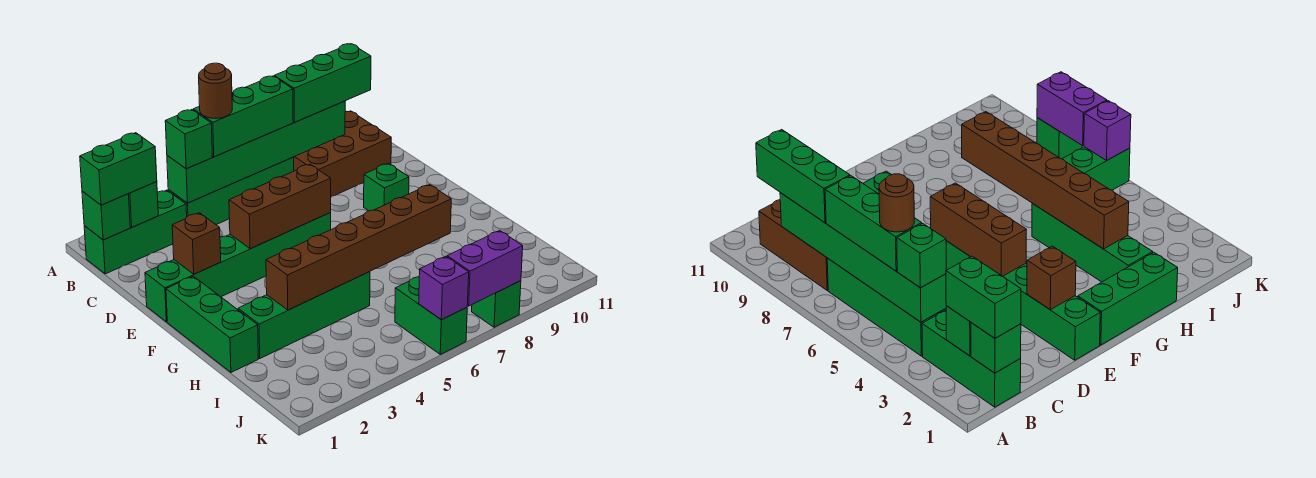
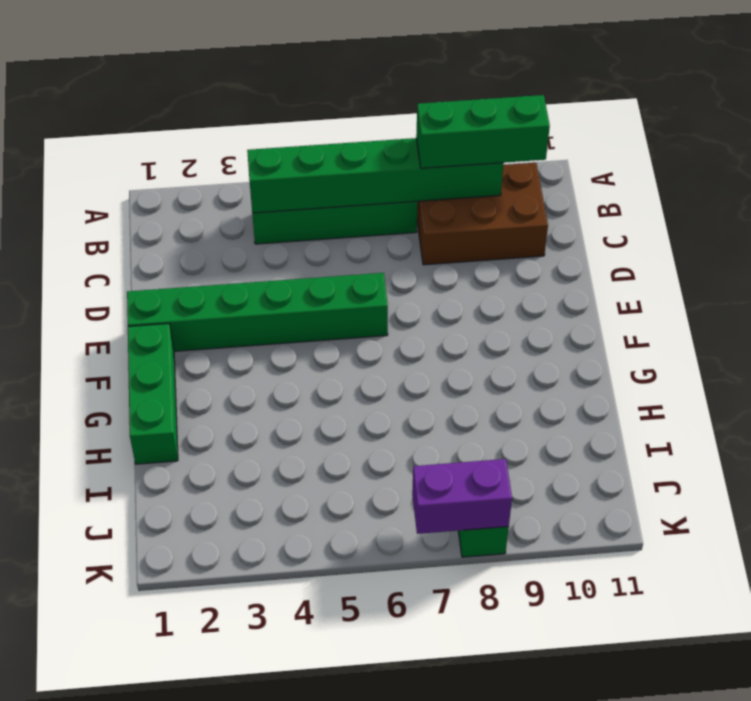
none -> green 1x3 brick [84,190,187,274]
none -> green 1x1 brick [364,163,409,211]
none -> green 1x4 brick [238,272,370,358]

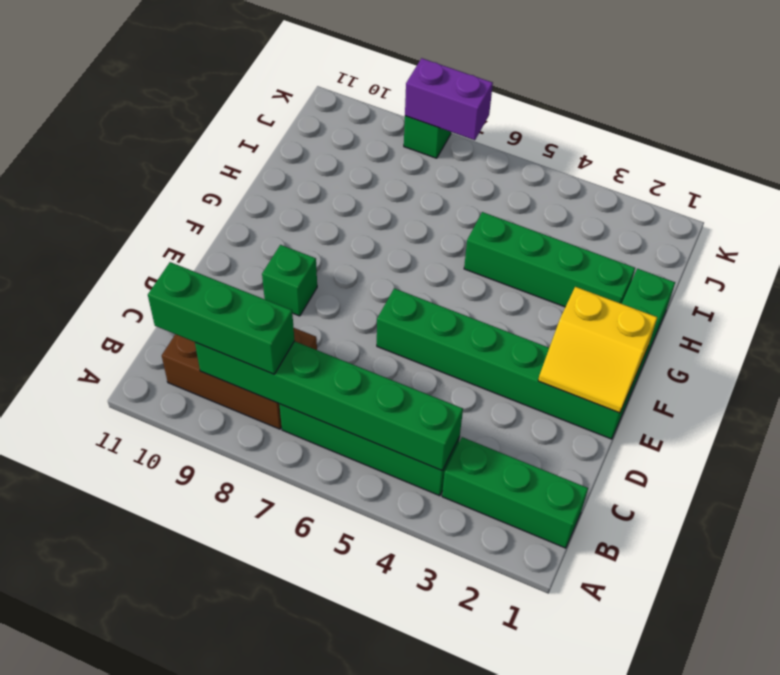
yellow 2x2 slope [538,287,657,413] -> brown 1x1 brick [172,213,221,274]
none -> green 1x2 brick [395,277,467,354]
none -> green 1x1 brick [82,191,130,240]
none -> green 1x1 brick [129,182,158,227]

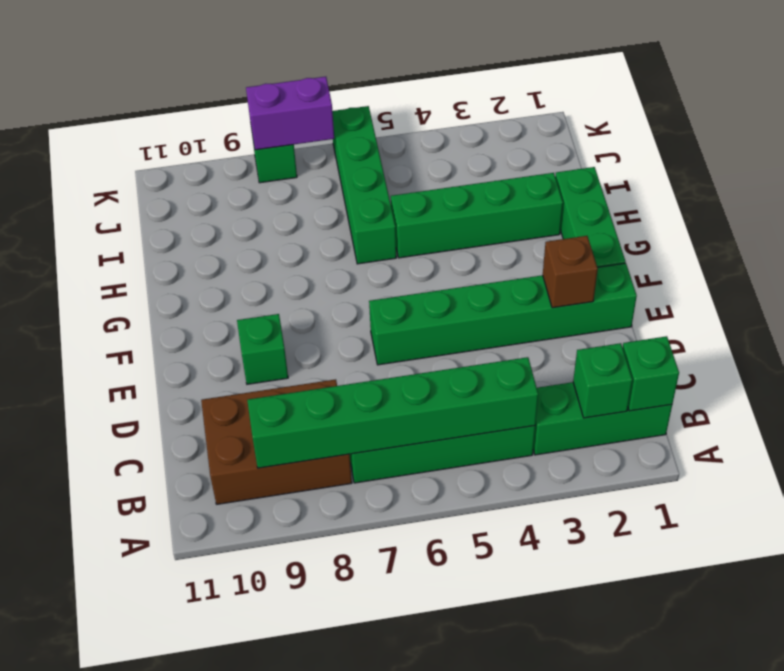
green 1x4 brick [332,106,396,264] -> green 1x2 brick [395,277,467,354]
none -> brown 1x3 brick [229,164,331,249]
none -> brown 1x6 brick [266,185,451,310]
none -> purple 1x1 brick [419,256,469,320]

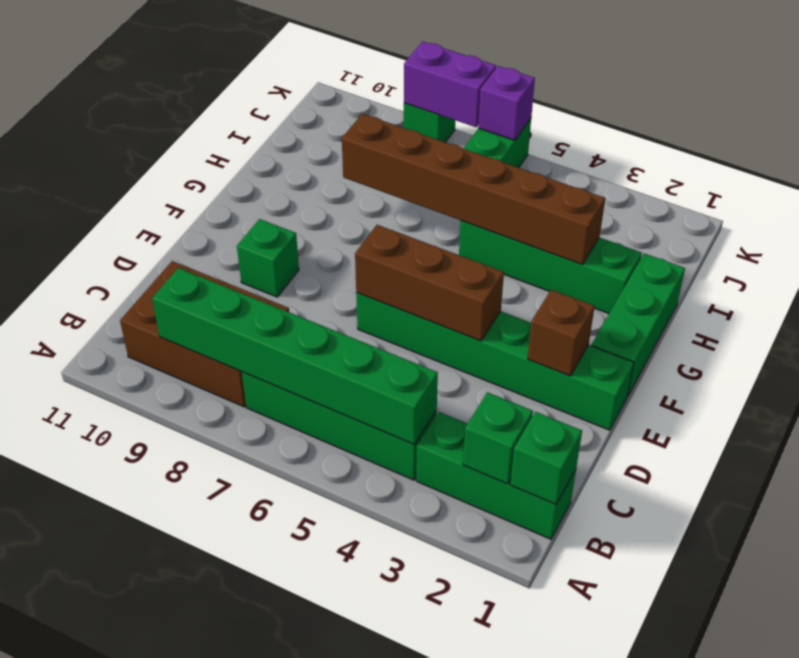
none -> green 1x2 brick [80,133,157,205]
none -> green 1x1 brick [165,110,213,169]
none -> green 1x3 brick [193,76,293,157]

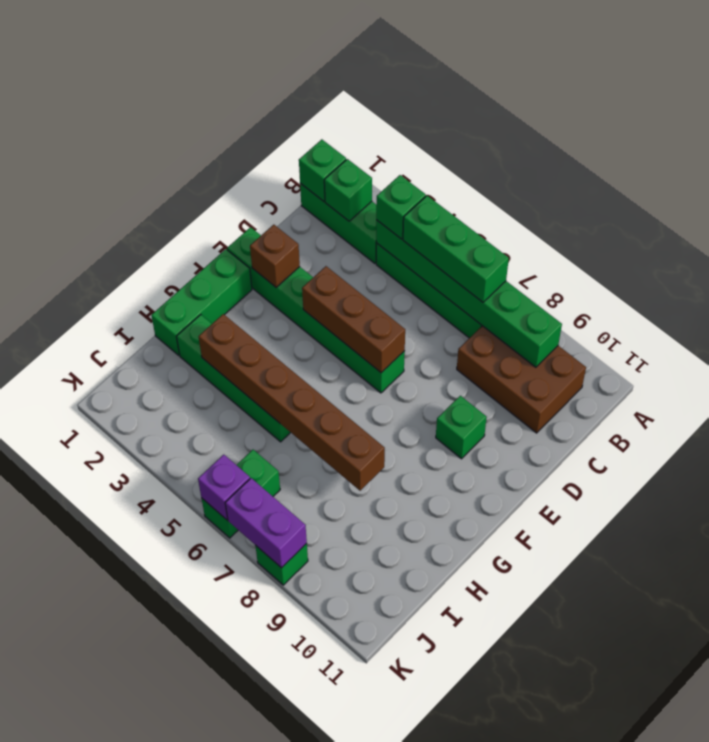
none -> green 1x2 brick [80,133,157,205]
none -> green 1x3 brick [274,44,371,122]
none -> brown 1x1 round brick [199,63,232,119]

